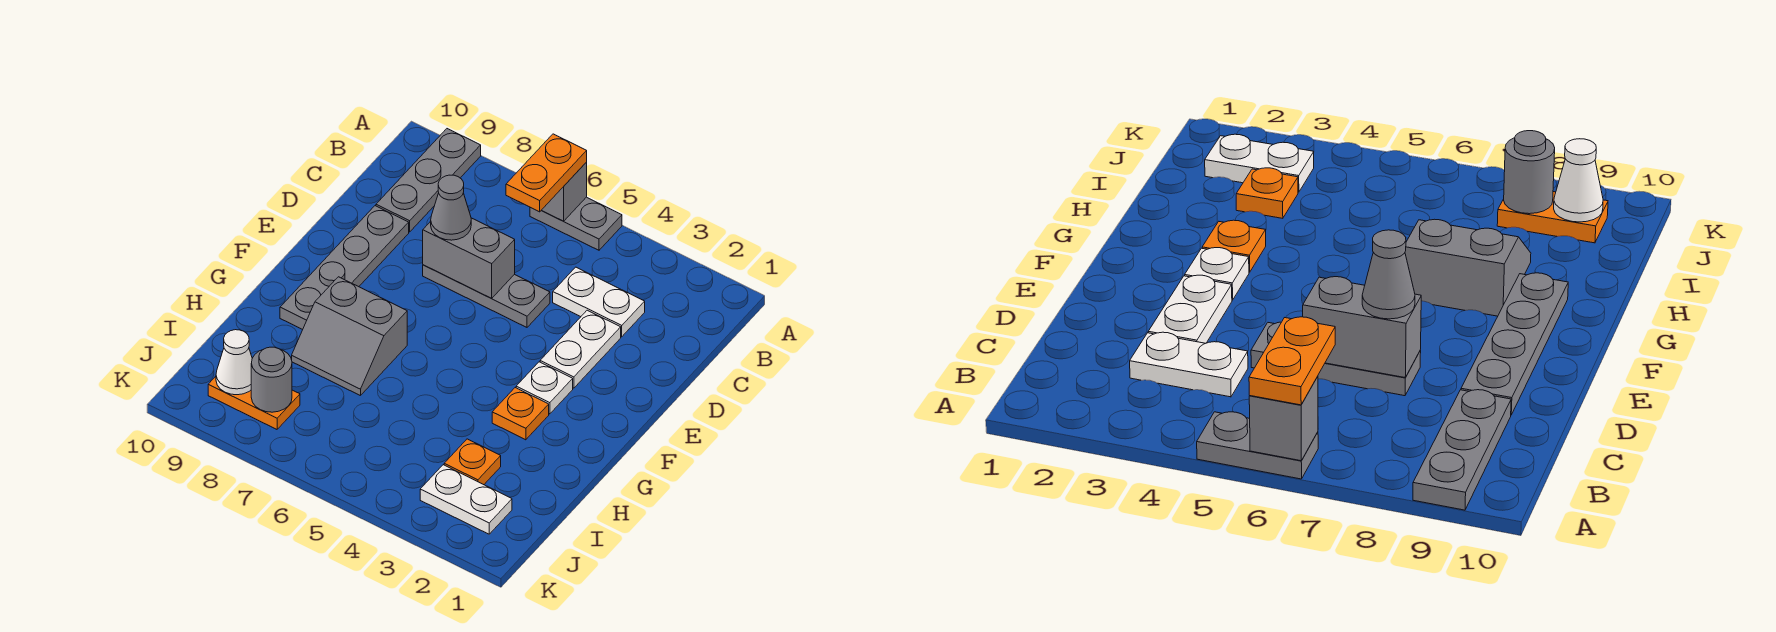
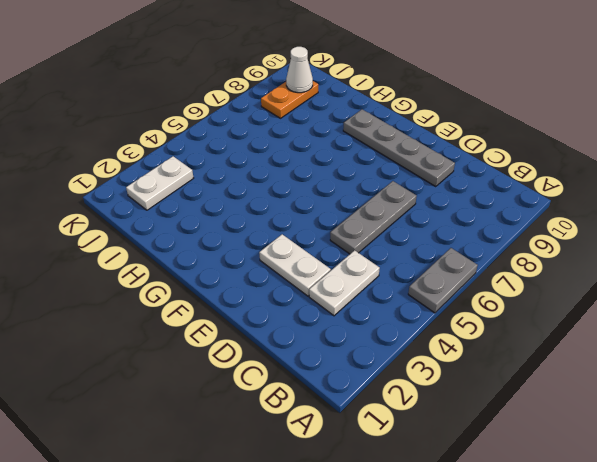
none -> grey 1x3 plate [376,129,481,232]
none -> white 1x1 plate [516,362,573,414]
none -> orange 1x1 plate [492,388,549,440]

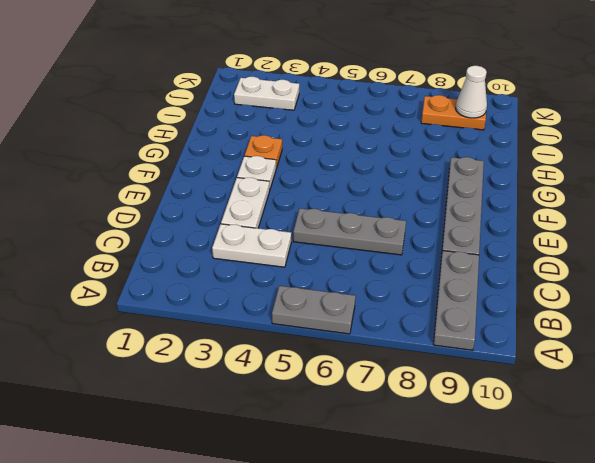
none -> grey 2x2 slope [292,277,407,396]
none -> orange 1x1 plate [444,439,501,485]
none -> grey 1x1 brick [542,162,587,221]

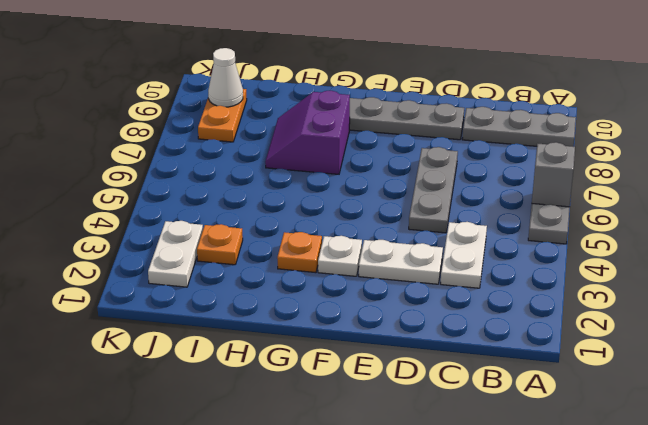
purple 2x2 slope [265,91,350,174] -> grey 2x2 slope [292,277,407,396]
none -> grey 1x2 brick [423,218,515,298]
none -> grey 1x1 round brick [251,347,292,412]
none -> orange 1x2 plate [506,134,587,212]

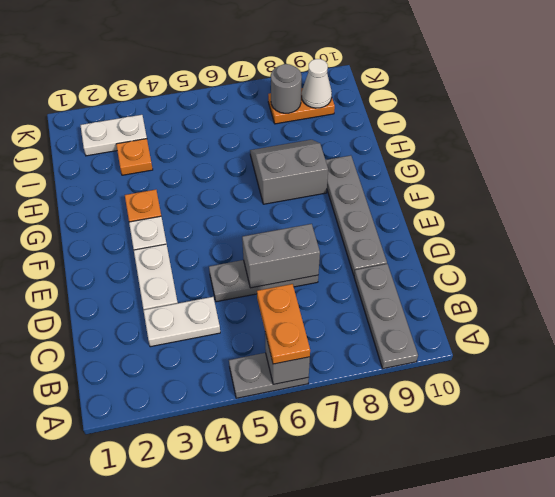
none -> grey 1x1 cone [431,175,471,240]

